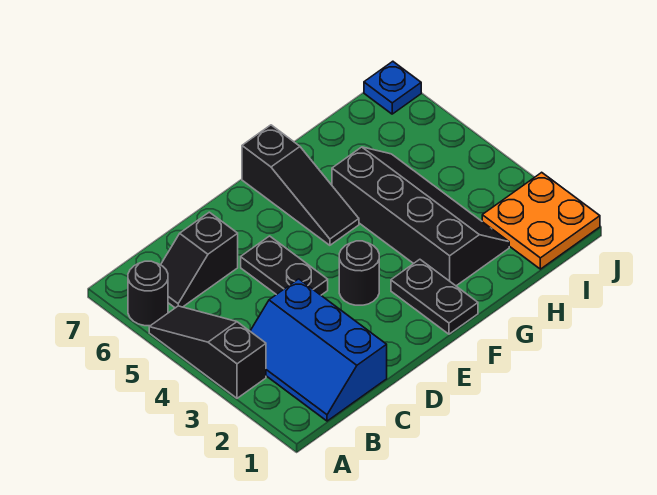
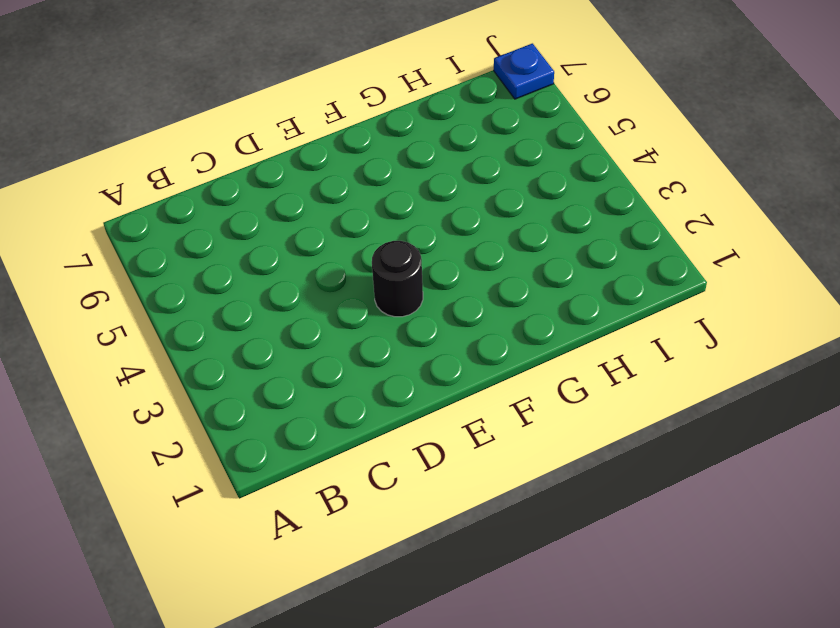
none -> black 1x3 slope [149,306,266,398]
none -> black 1x1 round brick [128,261,168,326]

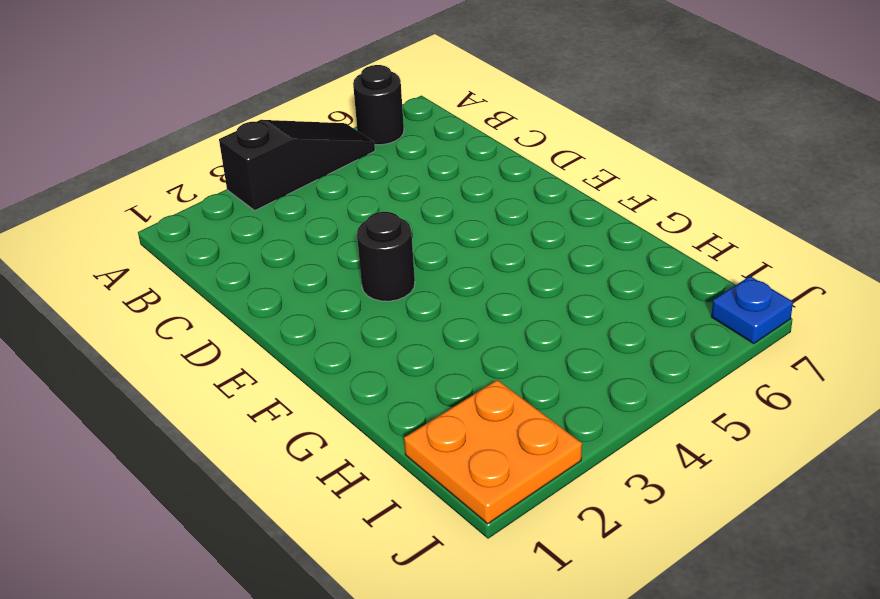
none -> blue 2x3 slope [250,279,387,421]
none -> black 1x2 slope [161,212,238,308]

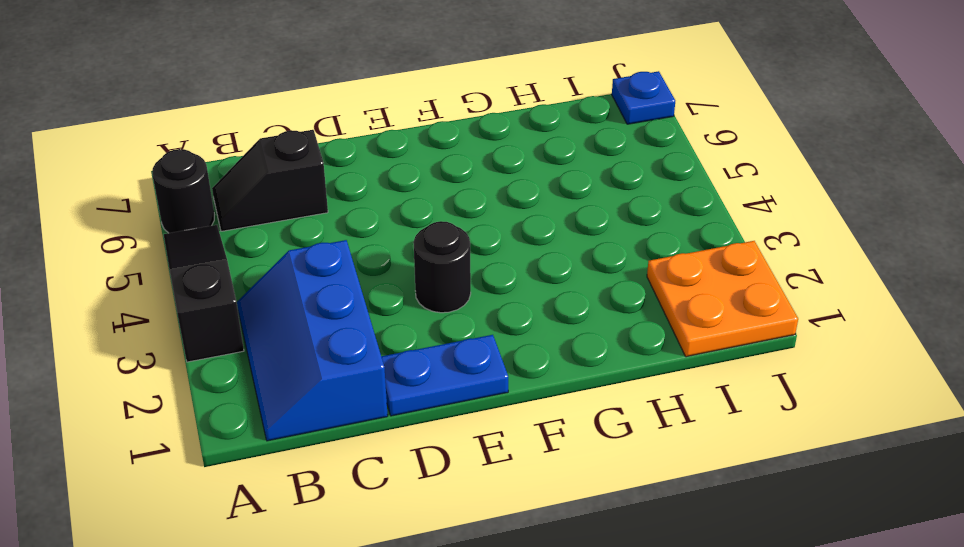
blue 1x2 plate [381,335,508,416] -> none
none -> black 1x2 plate [241,236,328,295]
none -> black 1x2 plate [391,259,478,334]

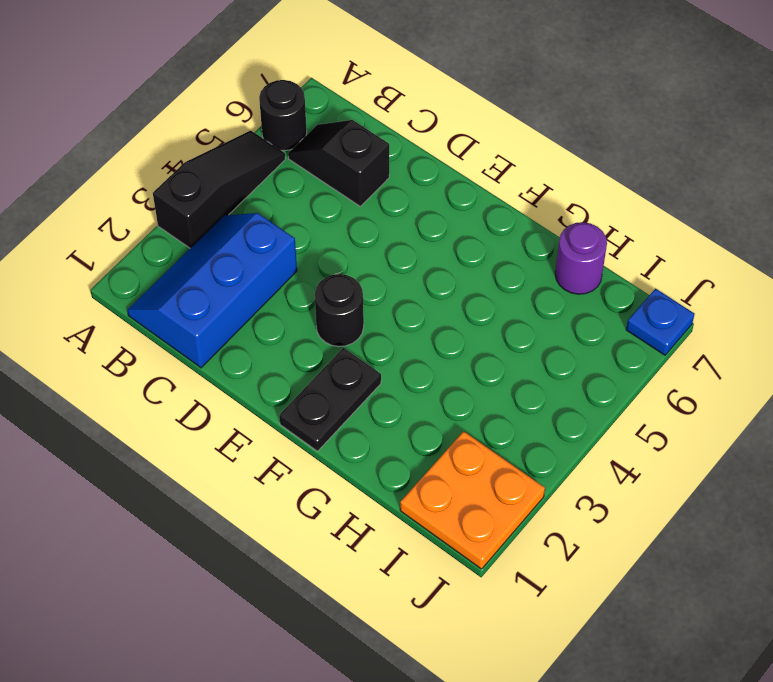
purple 1x1 round brick [555,222,607,294] -> none
none -> black 1x2 plate [241,236,328,295]
none -> black 1x3 slope [242,125,359,245]

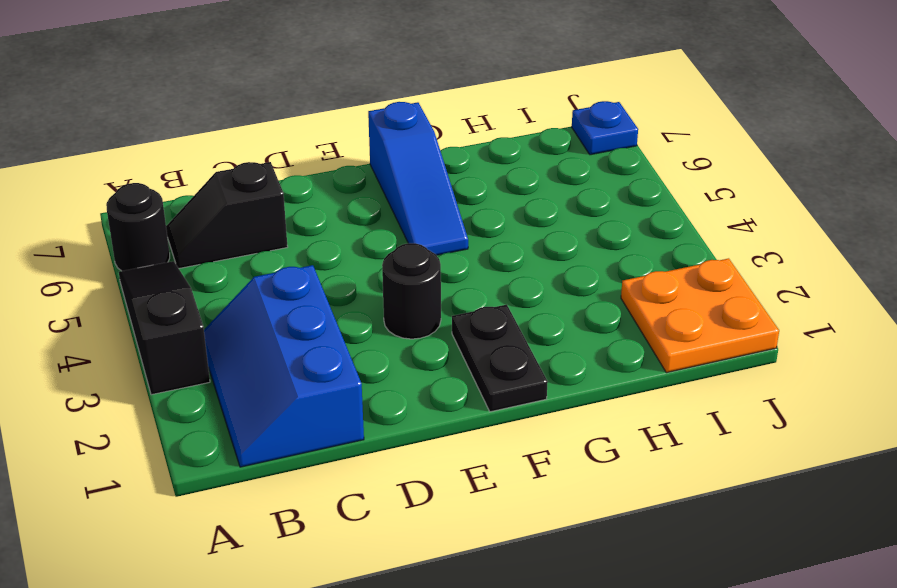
blue 1x3 slope [368,102,468,255] -> black 1x3 slope [242,125,359,245]
none -> black 1x2 plate [241,236,328,295]
none -> black 2x4 slope [332,147,509,286]

